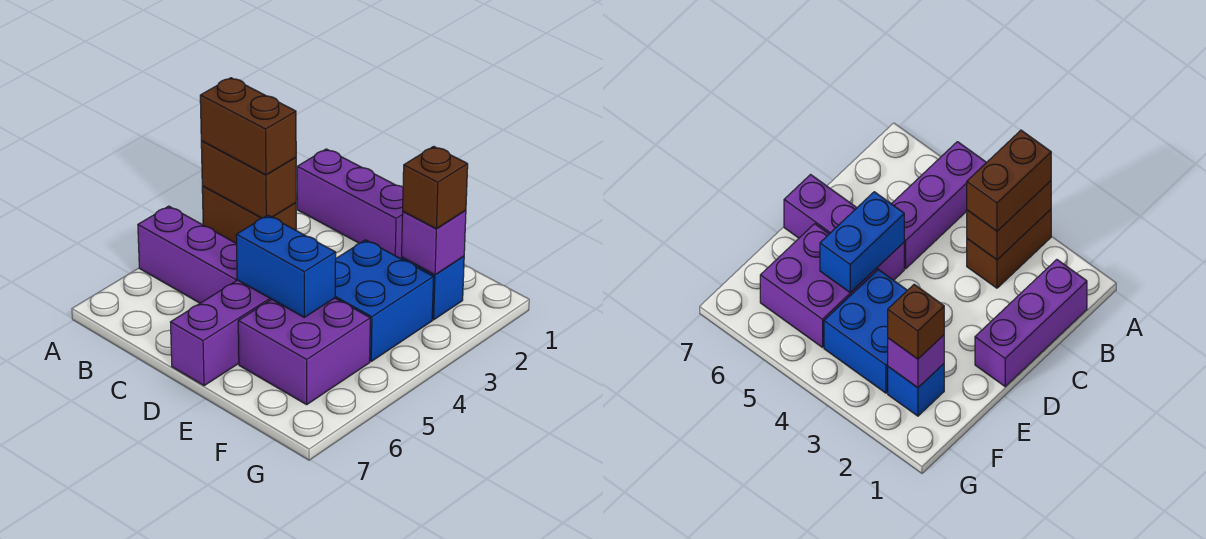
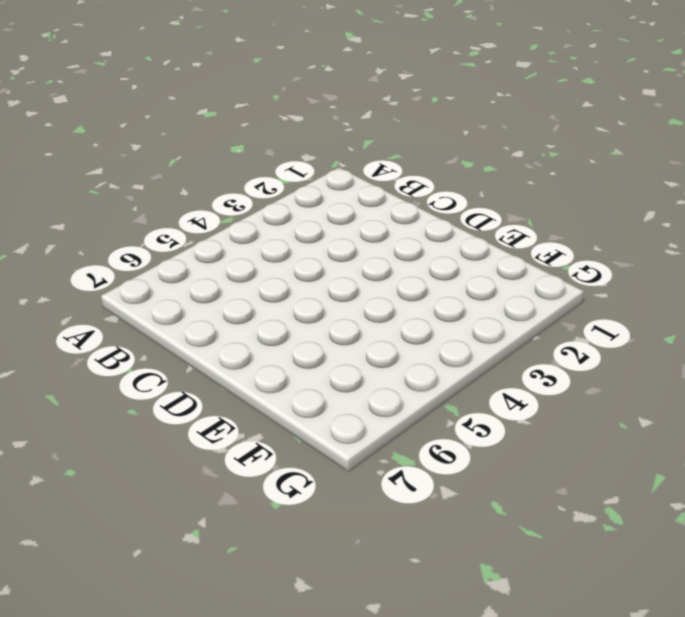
none -> brown 1x2 brick [202,186,296,244]
none -> purple 1x3 brick [138,206,237,303]
none -> purple 1x3 brick [297,149,403,259]

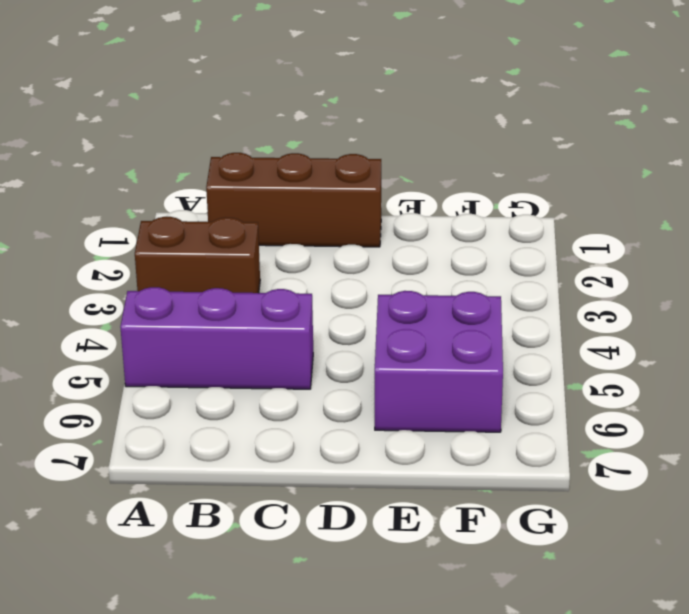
brown 1x3 brick [206,153,381,247] -> purple 1x3 brick [297,149,403,259]
none -> purple 1x3 brick [170,280,271,386]
none -> blue 2x2 brick [335,240,434,361]
none -> blue 1x1 brick [402,256,464,320]

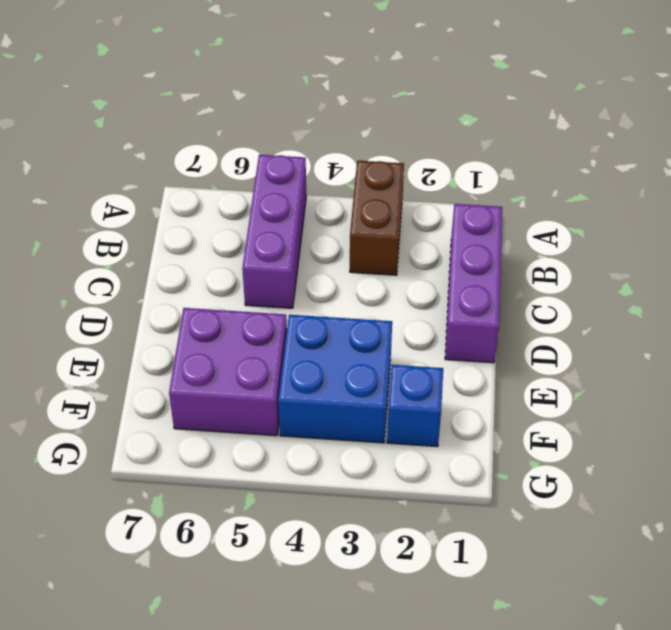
none -> purple 1x3 brick [170,280,271,386]
none -> brown 1x2 brick [201,141,296,218]
none -> blue 1x2 brick [236,215,336,317]

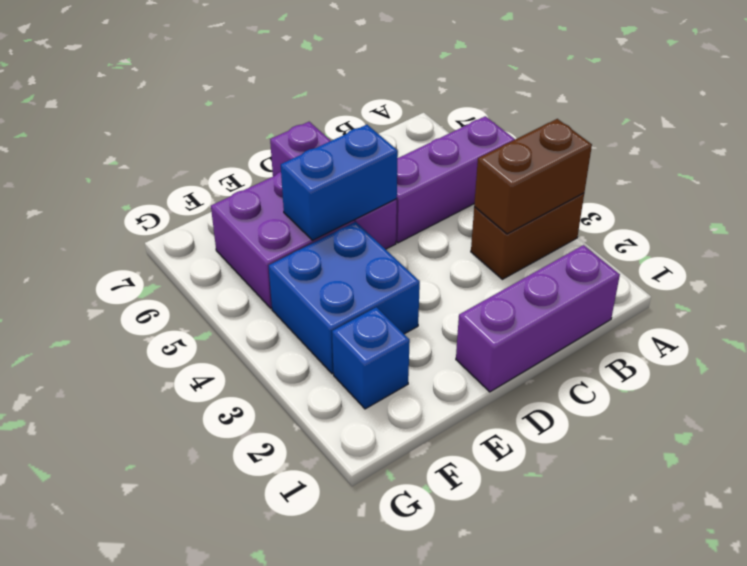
none -> purple 1x1 brick [402,210,466,275]
none -> brown 1x2 brick [200,78,296,175]
none -> brown 1x1 brick [403,146,468,229]

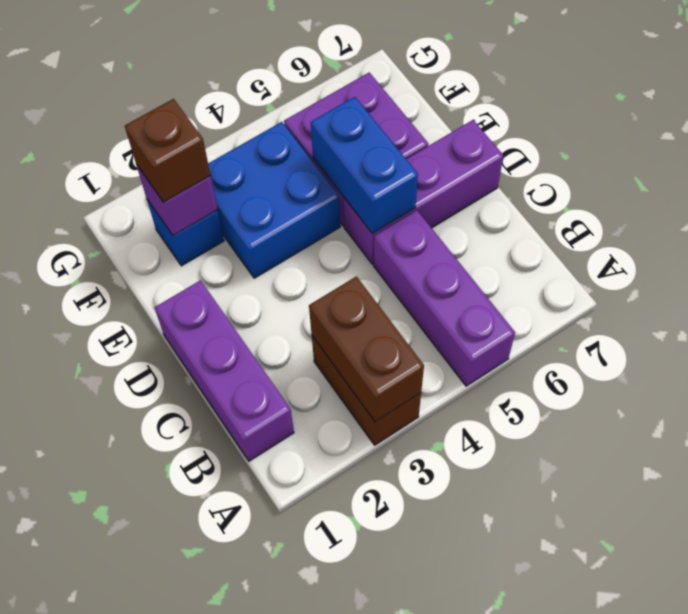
none -> brown 1x2 brick [200,78,296,175]

